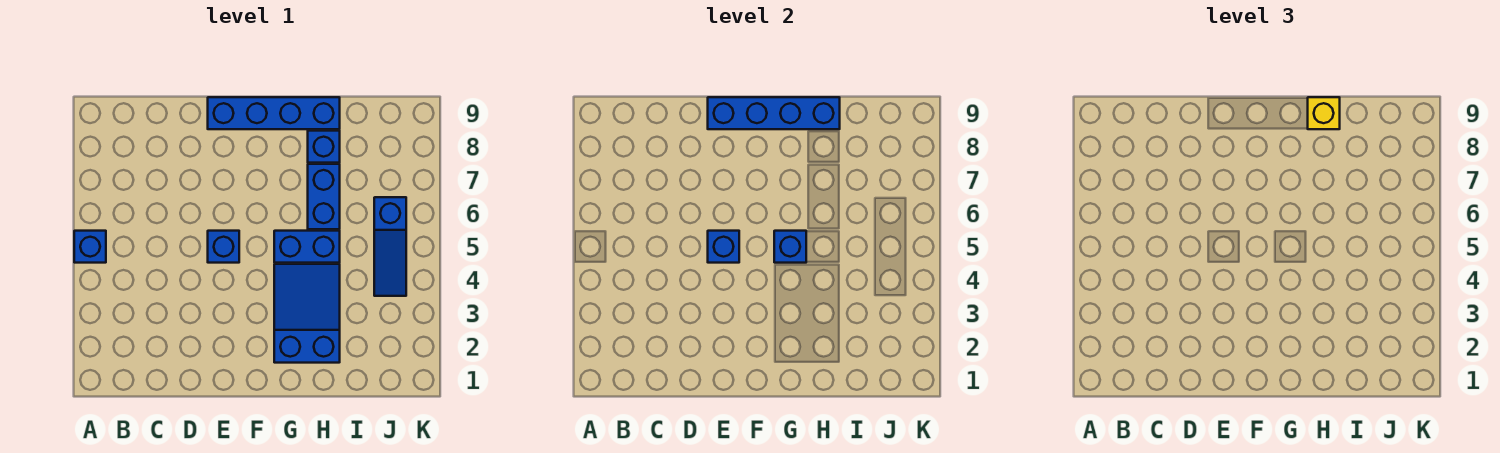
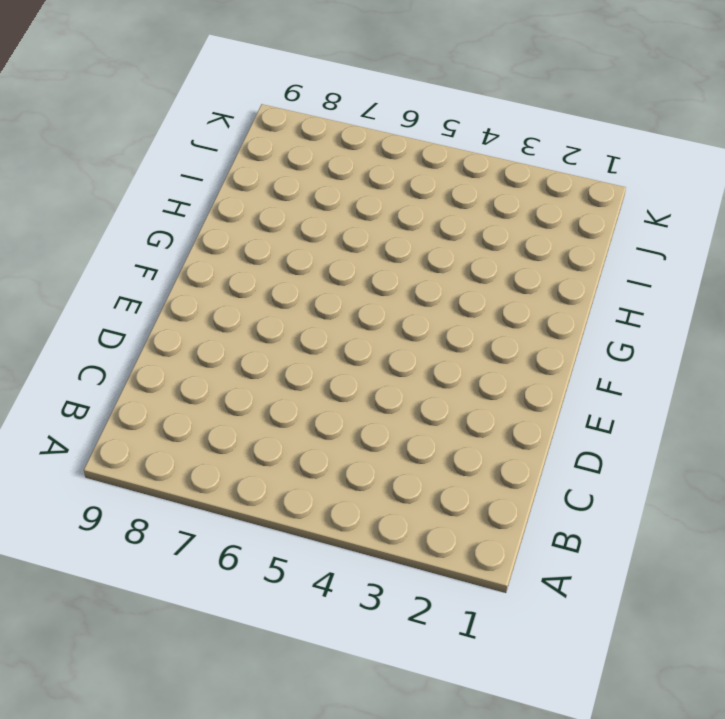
none -> blue 1x1 brick [74,231,106,263]
none -> blue 1x1 brick [208,231,239,263]
none -> blue 1x4 brick [208,97,340,129]

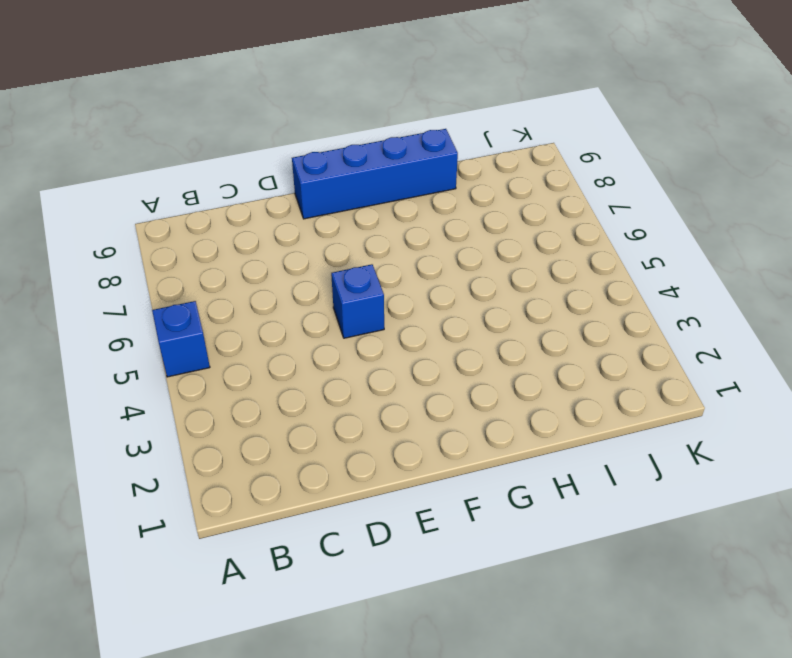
none -> blue 2x3 slope [274,264,340,363]
none -> blue 1x2 brick [274,231,340,263]
none -> blue 1x2 brick [308,164,340,229]

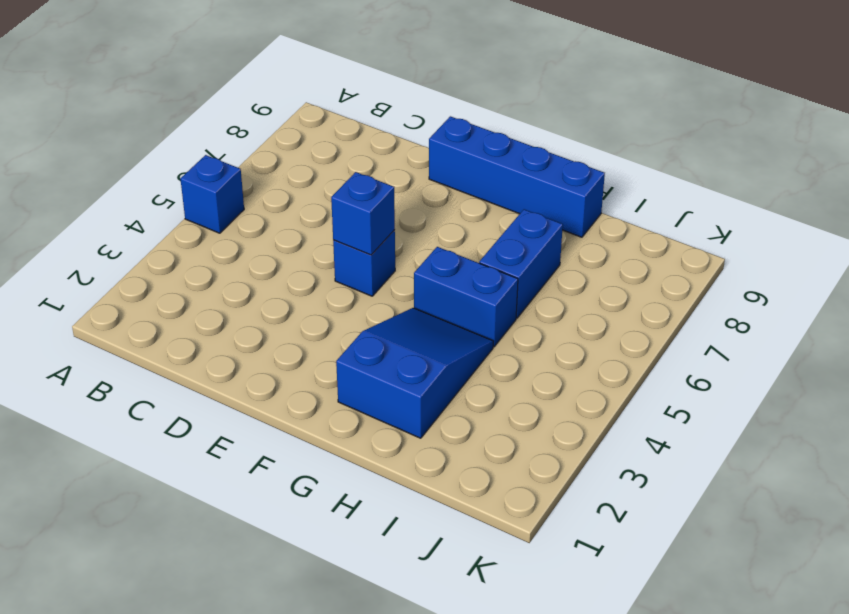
none -> blue 1x1 brick [308,131,340,163]
none -> blue 1x3 slope [374,197,406,296]
none -> blue 1x4 brick [708,97,840,129]

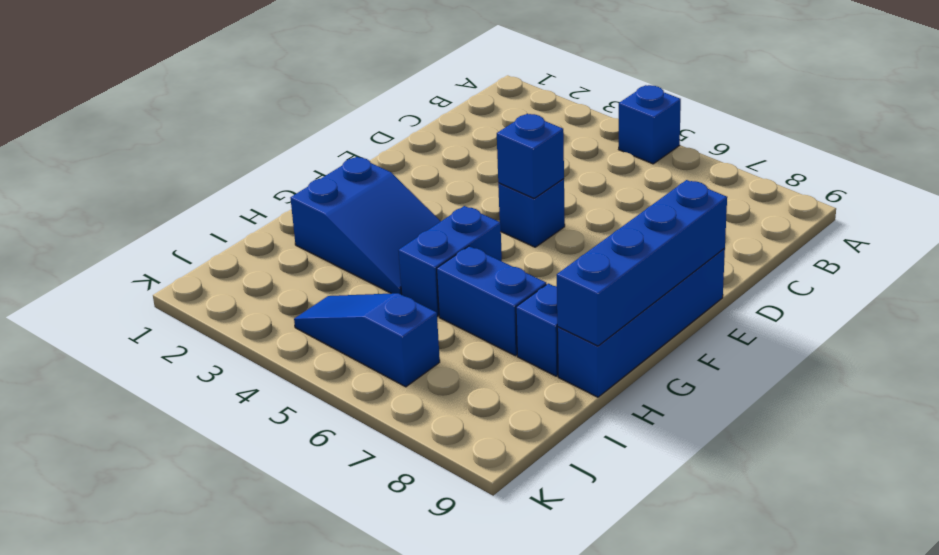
none -> blue 1x1 brick [774,231,806,263]
none -> yellow 1x1 brick [1308,97,1340,129]

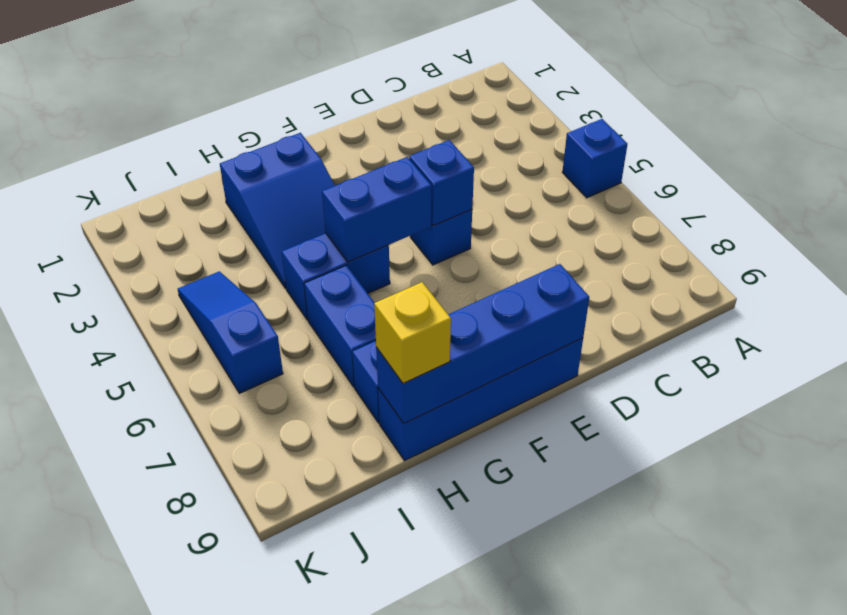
blue 1x2 brick [322,157,431,262] -> blue 1x1 brick [774,231,806,263]

